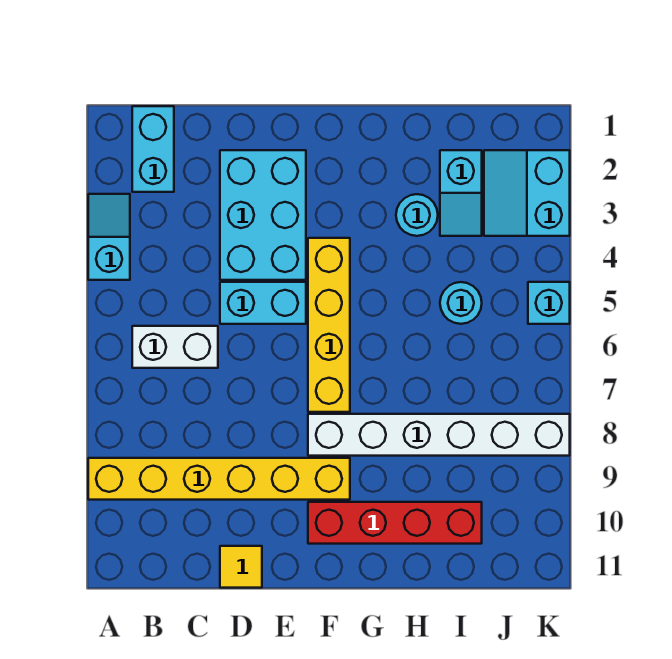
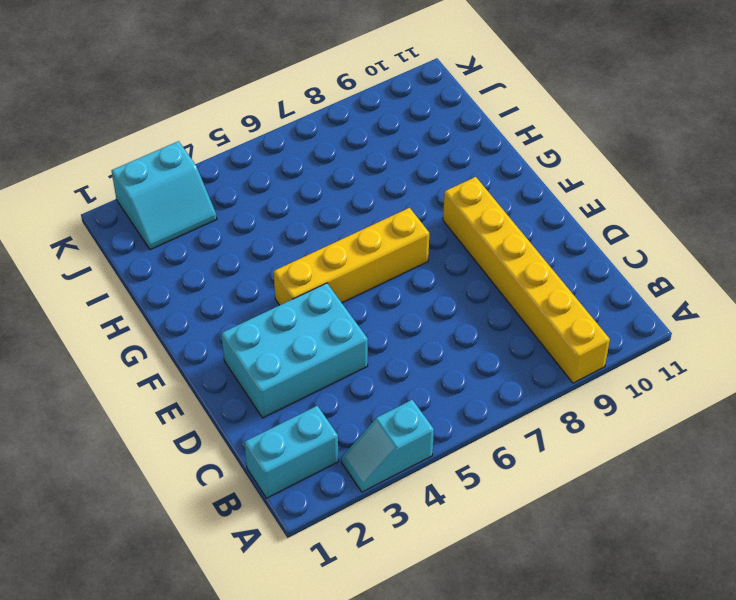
none -> white 1x2 brick [132,326,218,368]
none -> cyan 1x2 brick [220,282,306,324]
none -> yellow 1x1 tile [220,546,262,588]

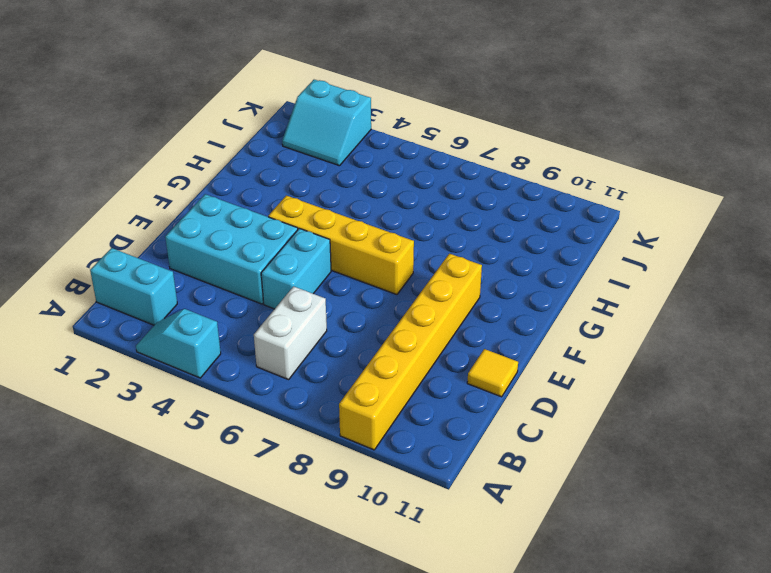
none -> white 1x6 brick [308,414,570,456]
none -> red 1x4 brick [308,502,482,544]
none -> cyan 1x1 round brick [396,194,438,236]

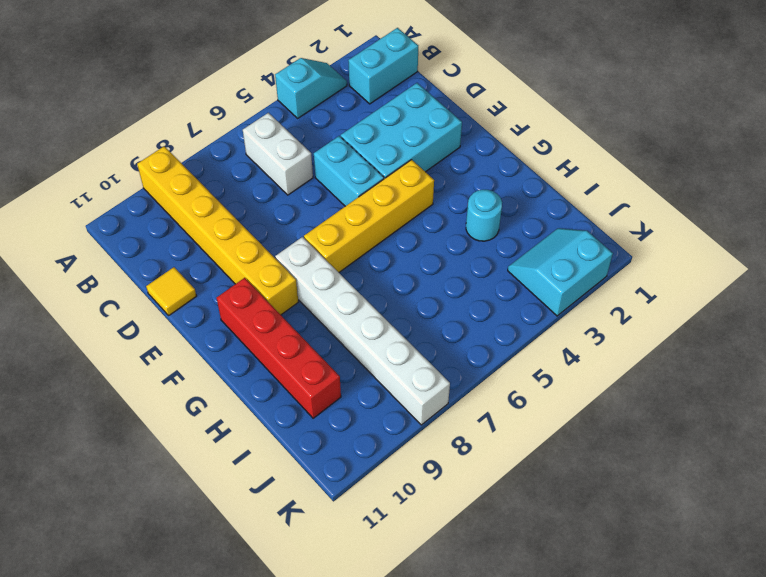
none -> cyan 1x2 slope [440,150,482,236]
none -> cyan 1x1 round brick [440,282,482,324]
none -> cyan 1x1 brick [528,282,570,324]

